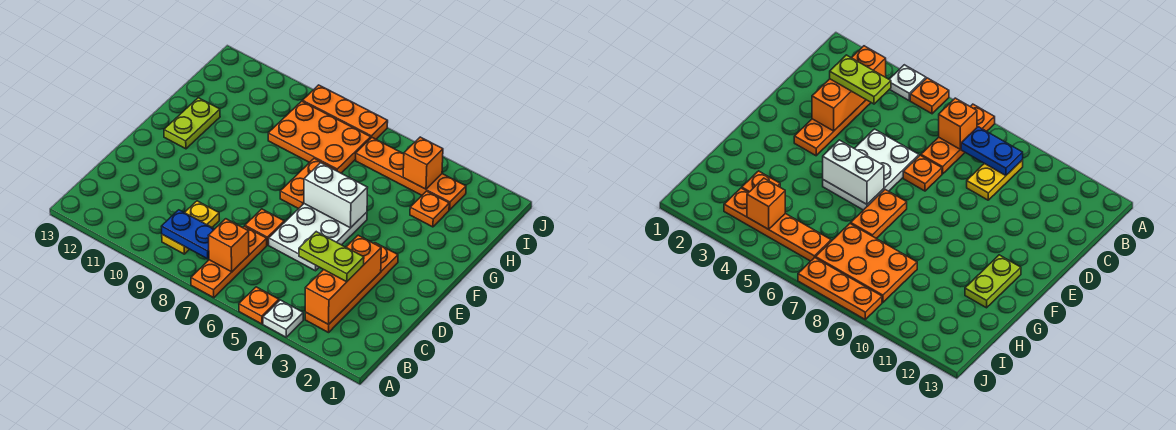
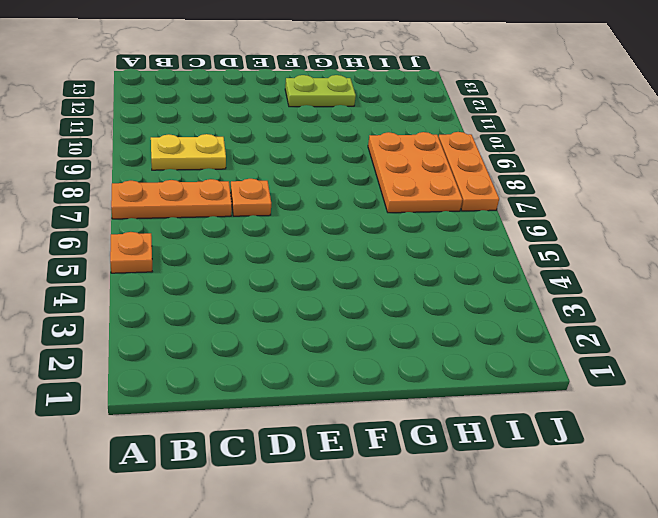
none -> white 1x1 plate [263,300,303,337]
none -> orange 1x4 plate [305,243,398,333]
none -> white 2x3 plate [269,204,367,271]

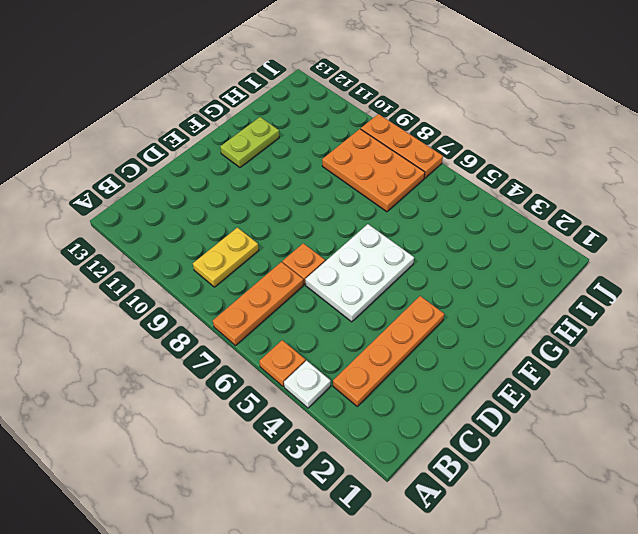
none -> orange 1x2 plate [280,158,337,209]
none -> orange 1x1 plate [410,191,449,227]
none -> orange 1x4 plate [356,138,466,210]

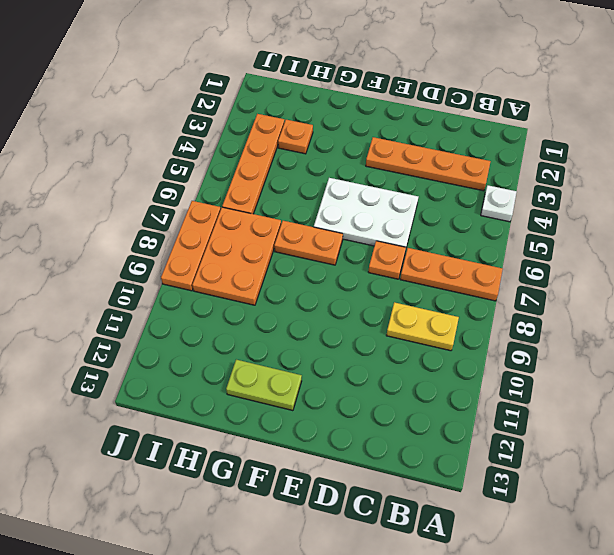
none -> orange 1x1 plate [239,287,279,324]
none -> orange 1x3 brick [305,235,381,325]
none -> orange 1x1 brick [208,219,249,272]

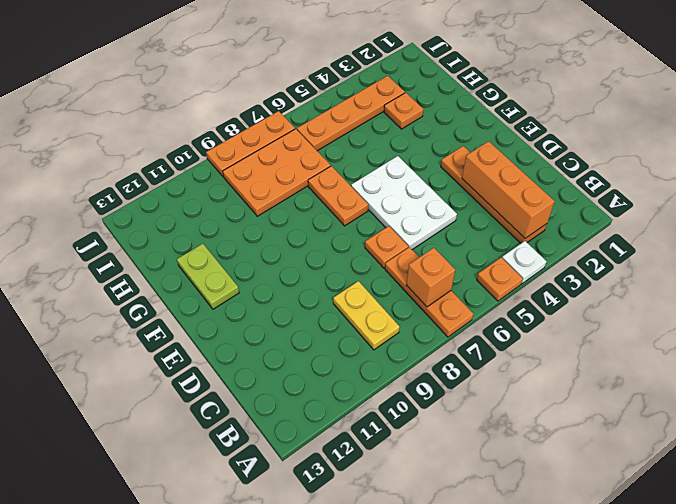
none -> blue 1x2 plate [161,210,214,259]
none -> white 1x2 brick [304,163,368,228]
none -> orange 1x1 brick [403,137,443,189]

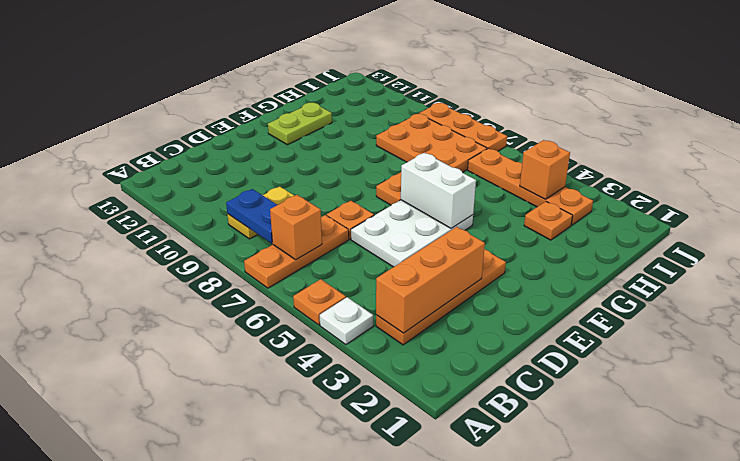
none -> lime 1x2 plate [299,232,364,282]

